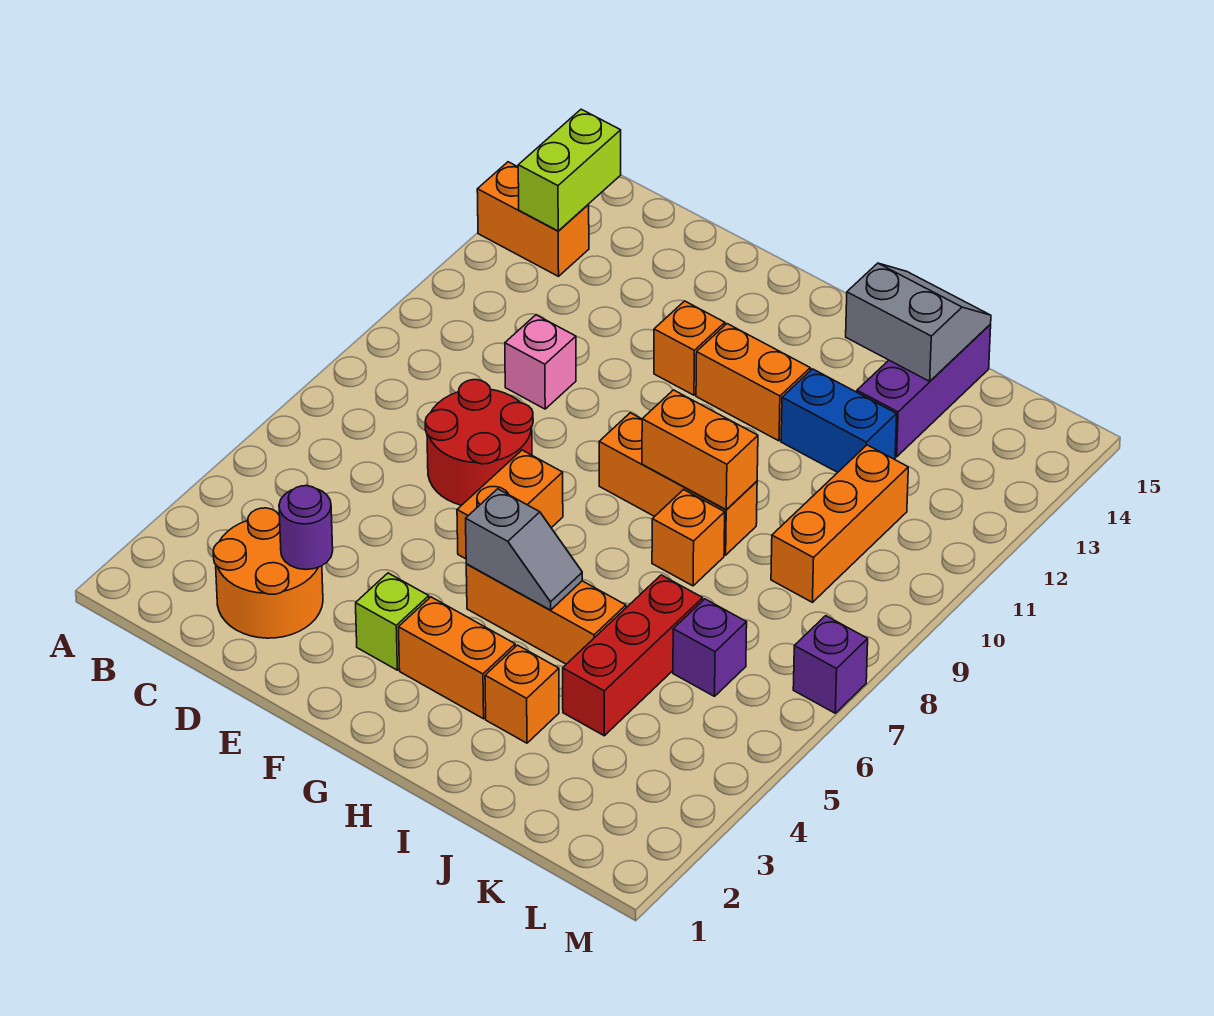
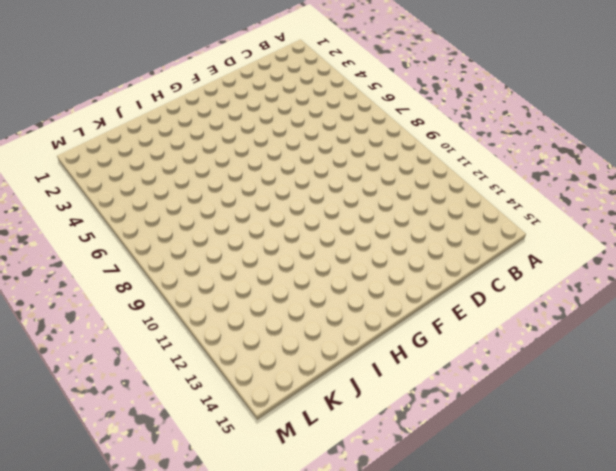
none -> orange 1x2 brick [477,162,589,276]
none -> orange 2x2 round brick [213,508,323,638]
none -> red 2x2 round brick [425,380,533,505]

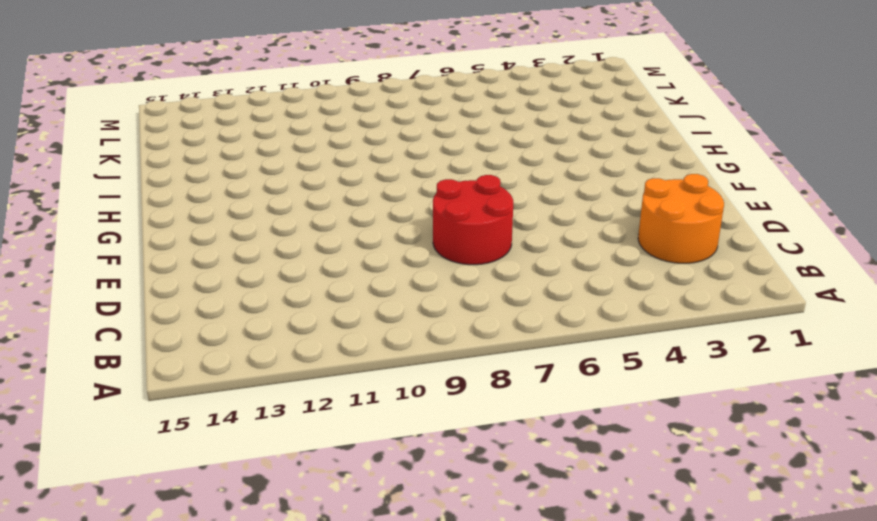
none -> orange 1x2 brick [477,162,589,276]
none -> pink 1x1 brick [505,315,576,409]
none -> lime 1x1 brick [356,573,429,670]

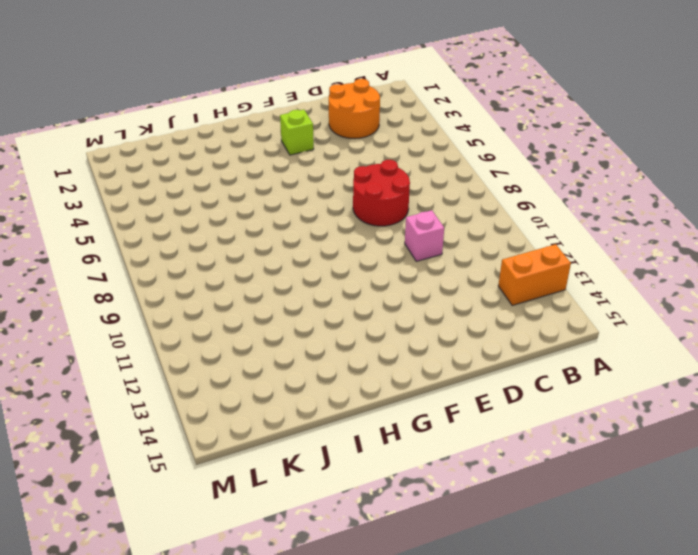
none -> orange 1x2 brick [457,450,563,559]
none -> orange 1x1 brick [654,301,725,395]
none -> orange 1x2 brick [398,597,515,719]

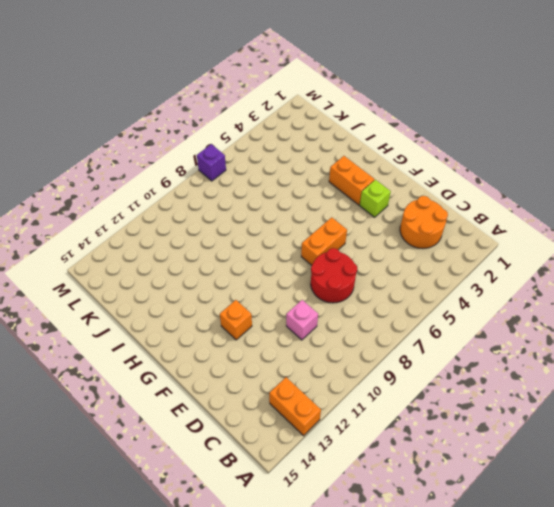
none -> orange 1x3 brick [466,564,626,664]
none -> orange 1x3 brick [599,413,757,555]
none -> orange 1x2 brick [696,324,810,441]

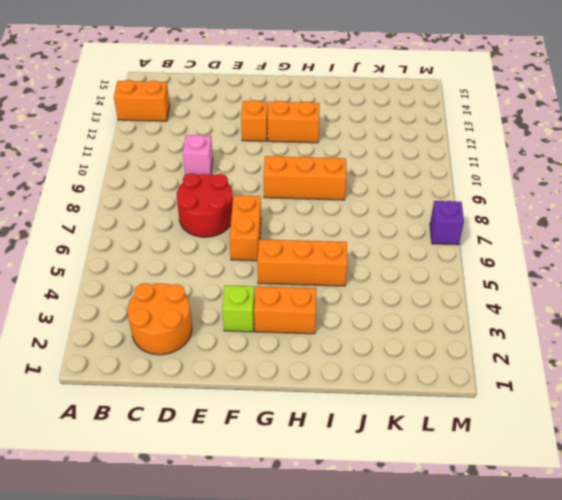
none -> orange 1x1 brick [485,645,559,743]
none -> orange 1x1 brick [652,490,725,586]
none -> blue 1x2 brick [781,369,897,472]

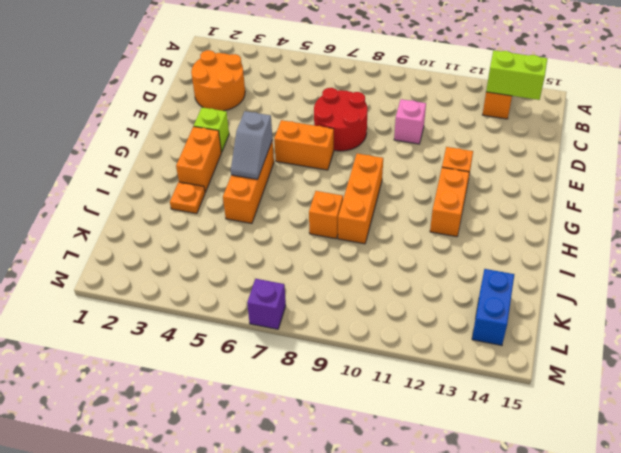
orange 1x1 plate [170,182,205,214] -> orange 1x1 brick [485,645,559,743]
blue 1x2 brick [472,269,514,345] -> blue 1x2 brick moved to [781,369,897,472]
none -> red 1x3 brick [563,575,703,736]
none -> purple 1x3 brick [857,324,991,457]
none -> purple 1x1 brick [673,599,747,696]

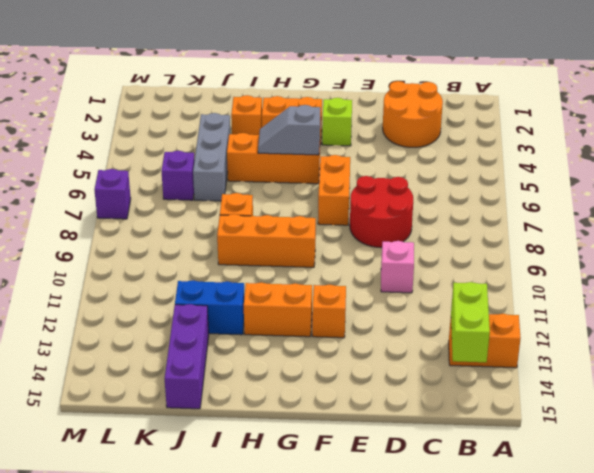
grey 1x3 brick [193,113,230,201] -> red 1x3 brick [563,575,703,736]
none -> orange 1x3 brick [771,445,908,602]
none -> purple 1x1 round brick [279,486,333,570]
none -> orange 1x2 brick [642,390,758,509]

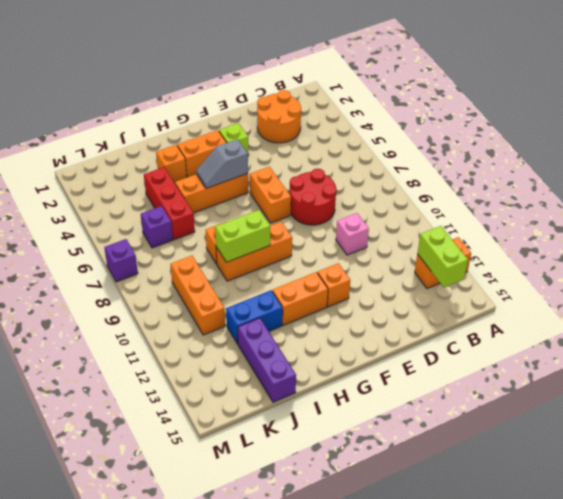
lime 1x2 brick [215,210,270,262] -> orange 1x2 brick [642,390,758,509]
none -> purple 1x1 round brick [279,486,333,570]
none -> grey 2x2 slope [846,263,991,381]

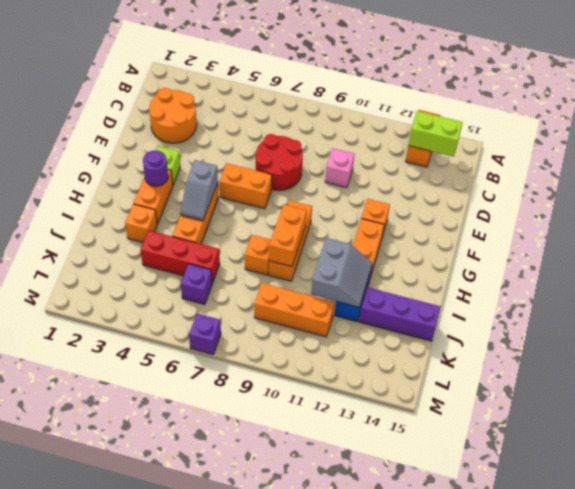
purple 1x1 round brick [143,150,168,186] -> purple 1x1 round brick moved to [279,486,333,570]
grey 2x2 slope [311,238,372,307] -> grey 2x2 slope moved to [846,263,991,381]

